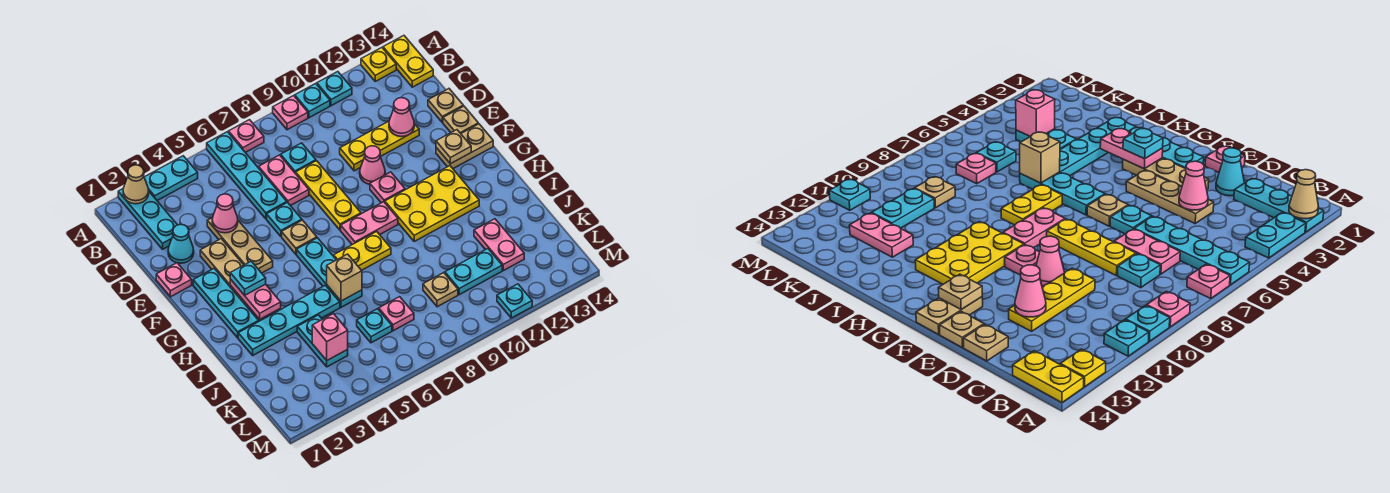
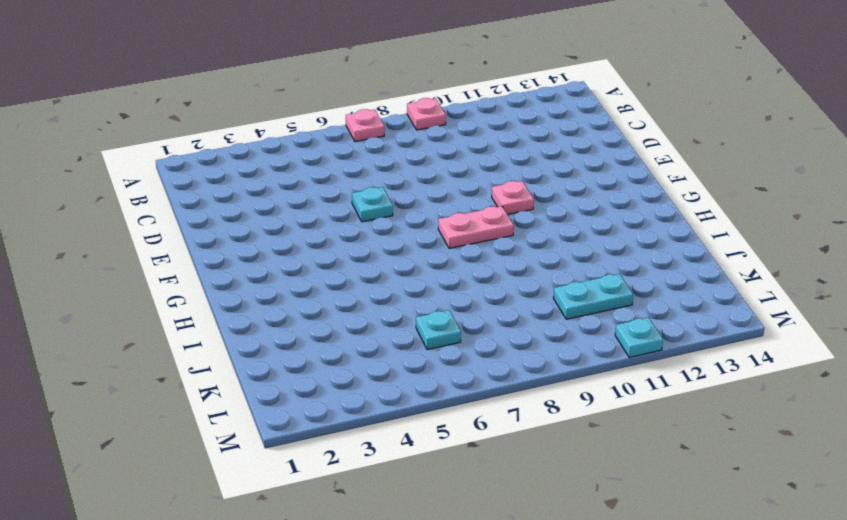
none -> cyan 1x3 plate [118,189,177,249]
none -> cyan 1x2 plate [144,156,198,201]
none -> cyan 1x4 plate [207,132,287,219]
none -> cyan 1x1 plate [295,84,330,118]

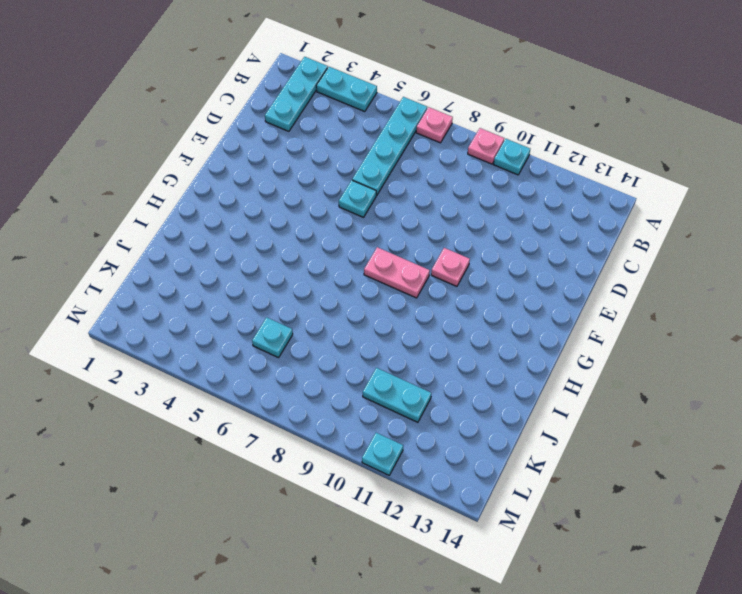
none -> cyan 1x1 plate [317,72,352,106]
none -> yellow 1x1 plate [361,48,396,81]
none -> yellow 1x2 plate [383,36,433,87]
none -> pink 1x2 plate [259,155,309,206]

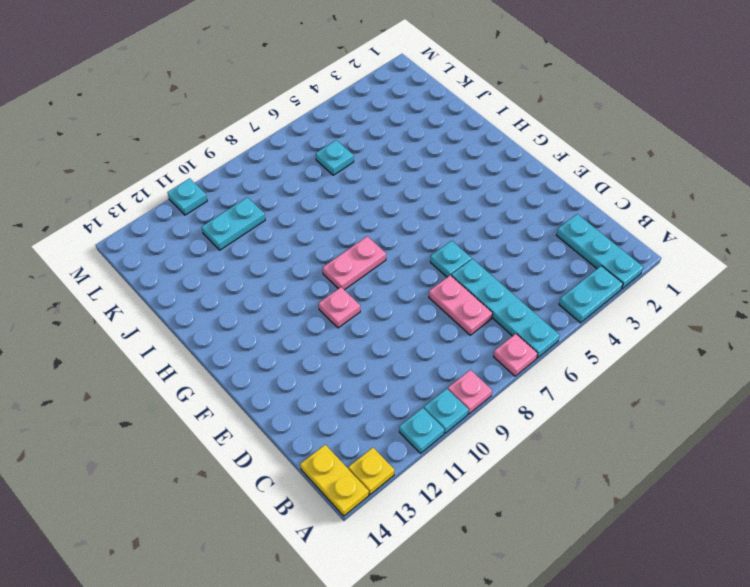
none -> cyan 1x1 plate [281,143,316,174]
none -> cyan 1x1 cone [168,224,194,263]
none -> tan 1x3 plate [207,217,273,273]
none -> yellow 1x3 plate [296,161,361,230]

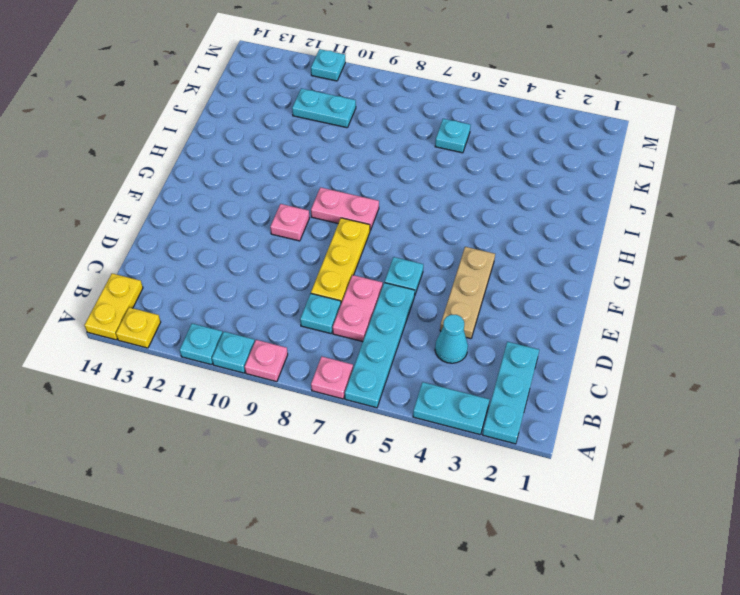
cyan 1x1 cone [435,315,468,363] -> cyan 1x1 cone moved to [168,224,194,263]
none -> yellow 1x3 plate [340,121,419,171]
none -> tan 1x1 plate [428,89,463,123]
none -> pink 1x1 plate [156,263,192,297]
none -> tan 1x3 plate [200,239,248,307]

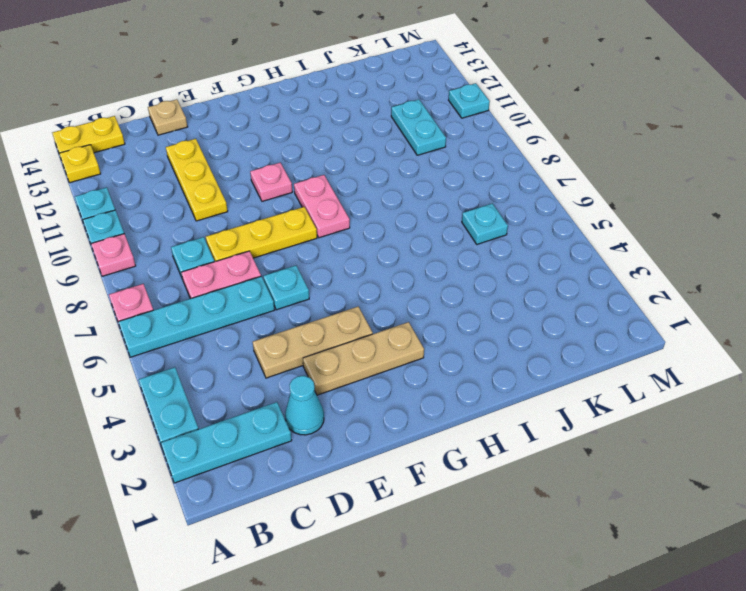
none -> pink 1x1 plate [156,263,192,297]
none -> pink 1x1 cone [360,146,385,184]
none -> tan 1x1 plate [443,106,478,133]
none -> cyan 1x3 plate [193,269,259,338]

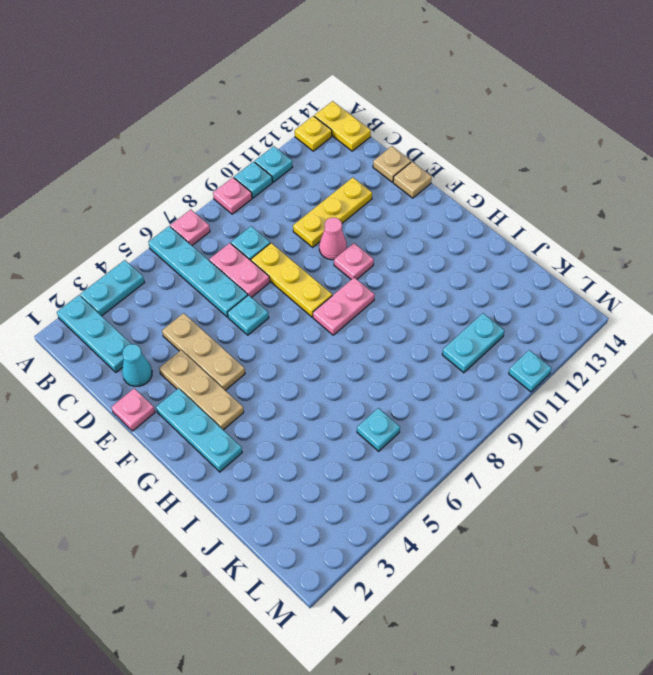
none -> tan 1x1 plate [282,220,317,254]
none -> tan 1x2 plate [436,124,493,169]
none -> cyan 1x3 plate [297,238,362,307]
none -> yellow 2x3 plate [385,166,479,241]

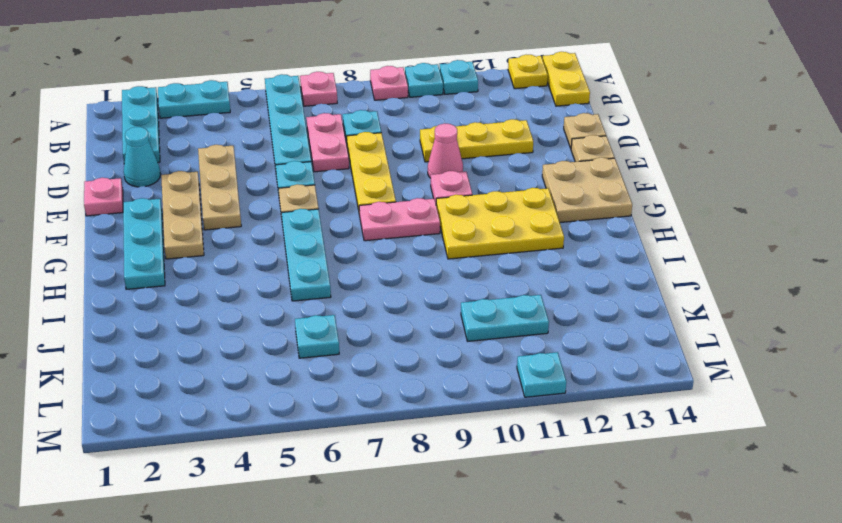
tan 2x2 plate [542,158,632,223] -> tan 1x2 plate [436,124,493,169]
none -> yellow 1x2 plate [334,232,391,270]
none -> cyan 1x4 plate [238,285,340,355]
none -> cyan 1x2 plate [297,315,348,367]
none -> pink 1x2 plate [474,219,524,271]

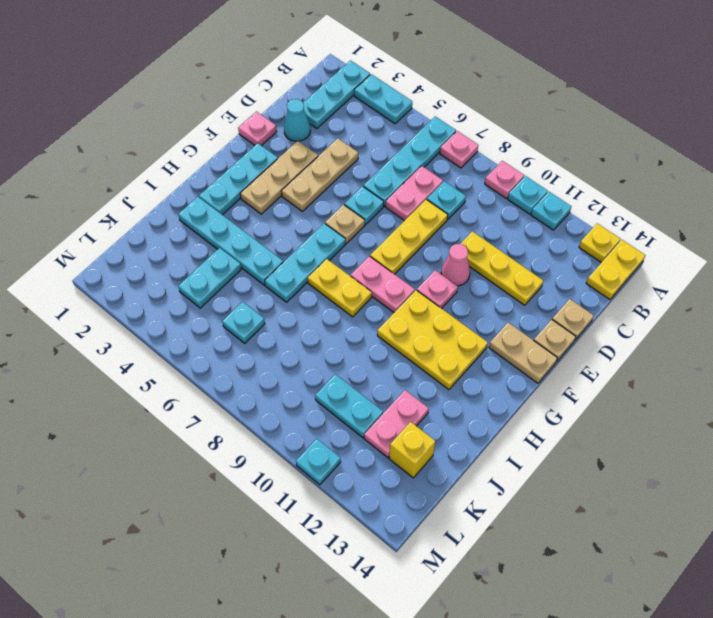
yellow 1x1 brick [389,422,435,478] -> none
none -> pink 1x1 plate [379,297,414,331]
none -> tan 1x1 plate [423,273,458,307]
none -> tan 1x1 cone [123,165,149,204]
none -> pink 1x1 cone [212,194,238,233]

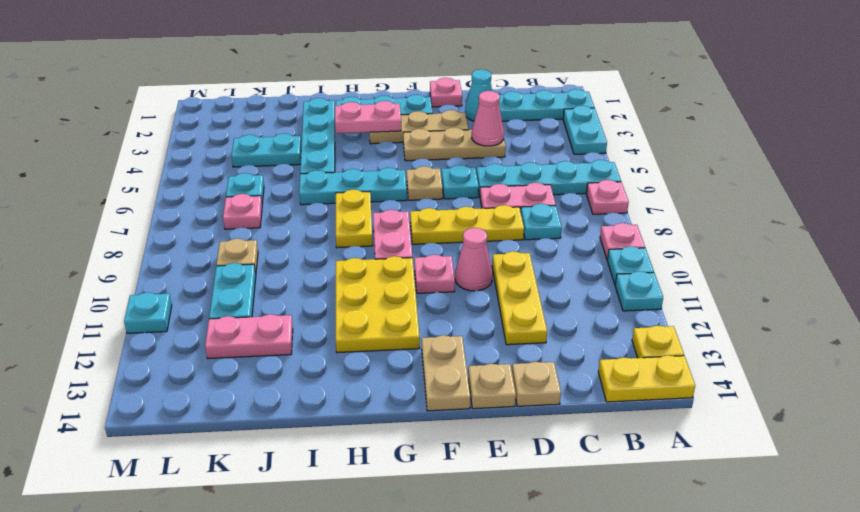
none -> tan 1x1 cone [123,165,149,204]
none -> pink 1x1 cone [389,98,414,137]
none -> tan 1x1 plate [436,130,471,164]
none -> tan 1x1 brick [327,254,362,301]

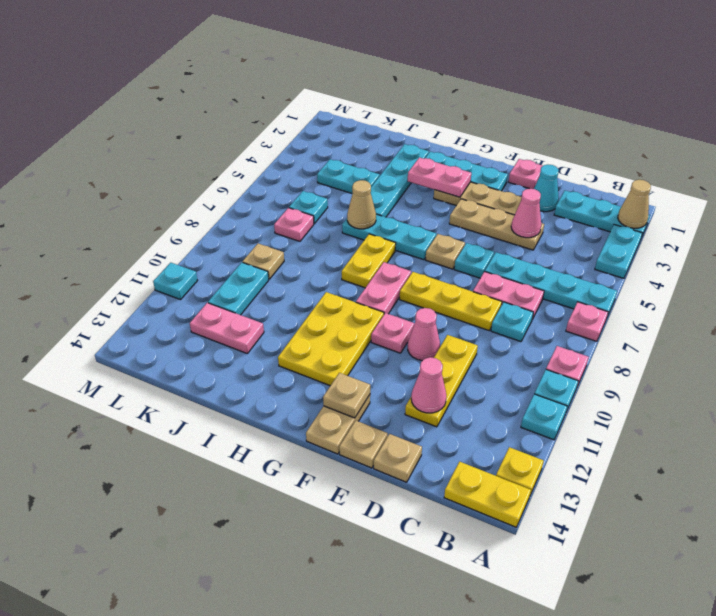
tan 1x1 cone [347,180,376,229] -> tan 1x1 brick [327,254,362,301]
none -> pink 1x1 brick [312,314,348,360]
none -> cyan 1x1 plate [230,261,266,295]

